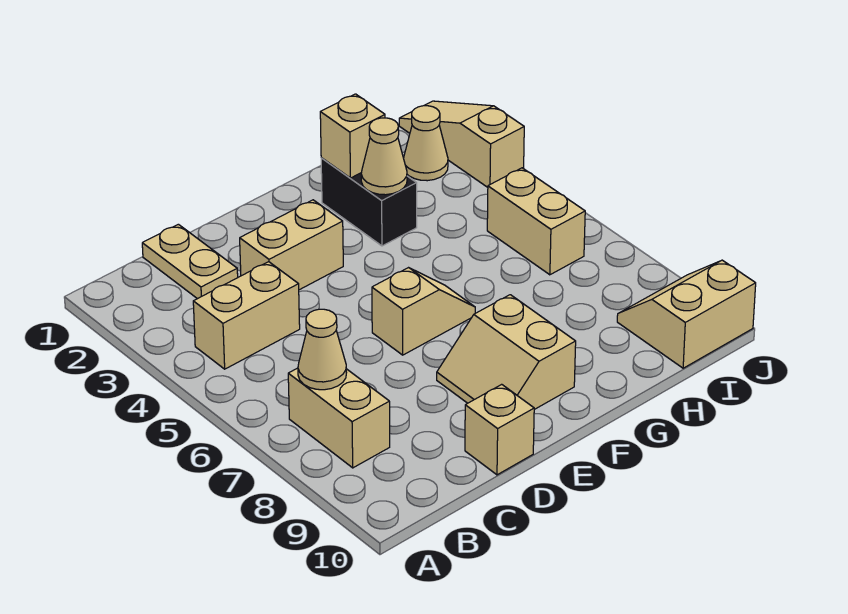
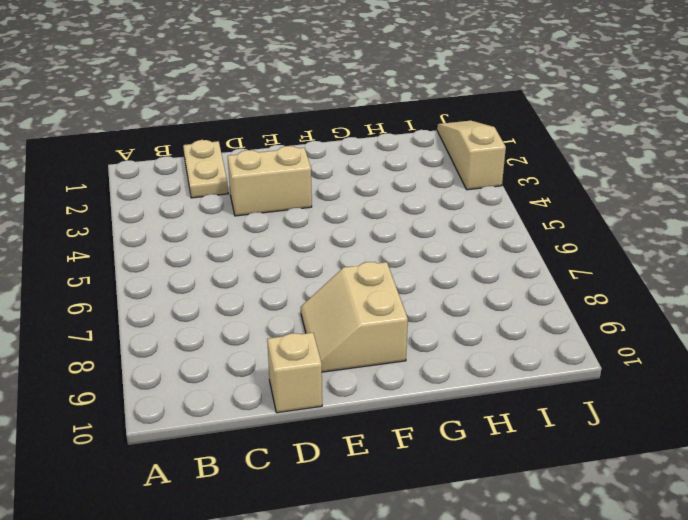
none -> tan 1x2 brick [193,262,300,369]
none -> tan 1x2 brick [288,368,390,468]
none -> tan 1x2 slope [372,268,475,355]

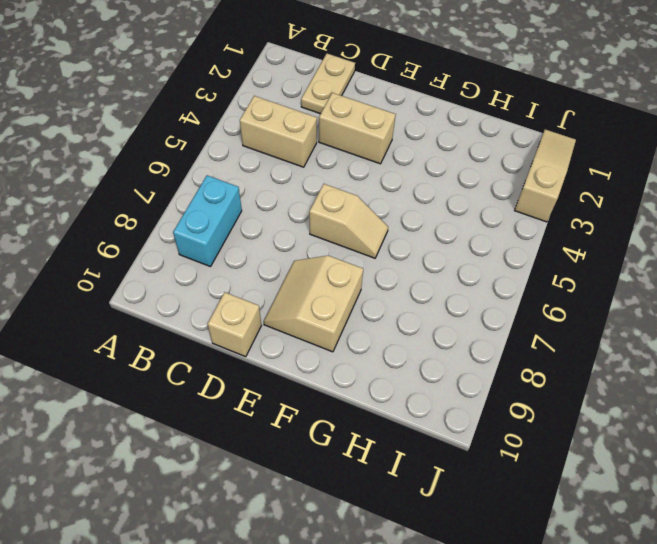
cyan 1x2 brick [173,175,242,267] -> tan 1x2 brick [288,368,390,468]
none -> black 1x2 brick [321,158,417,246]
none -> tan 1x1 cone [404,106,448,181]
none -> tan 1x2 brick [487,168,585,275]

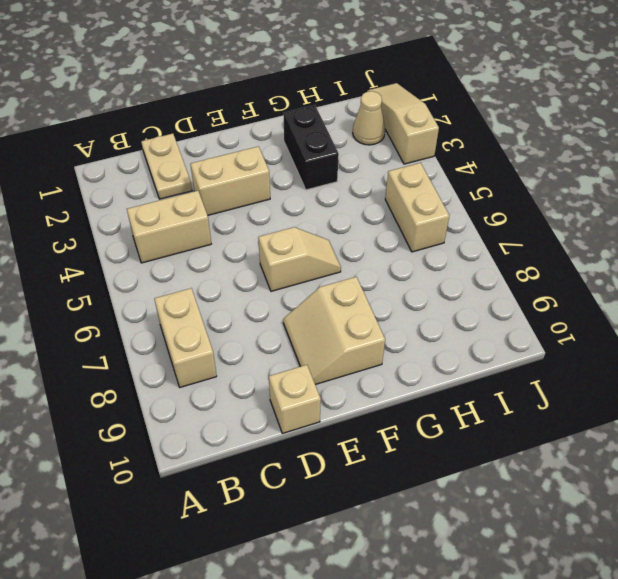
none -> tan 2x2 slope [617,260,756,368]
none -> tan 1x1 cone [298,309,347,390]
none -> tan 1x1 brick [320,94,385,178]

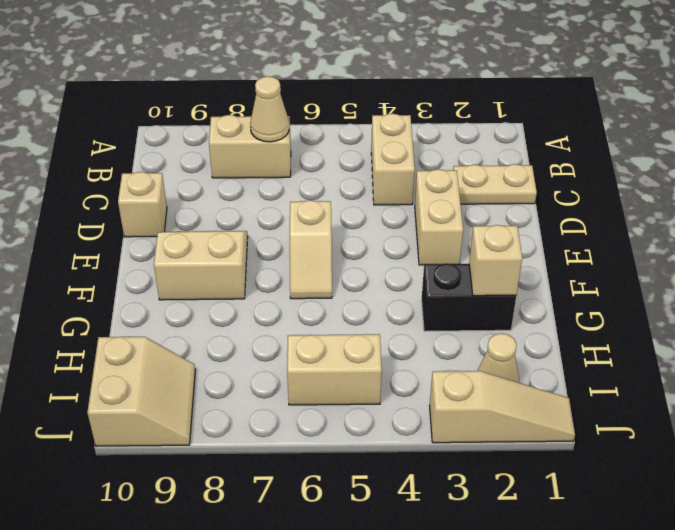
none -> tan 1x1 cone [361,118,407,195]

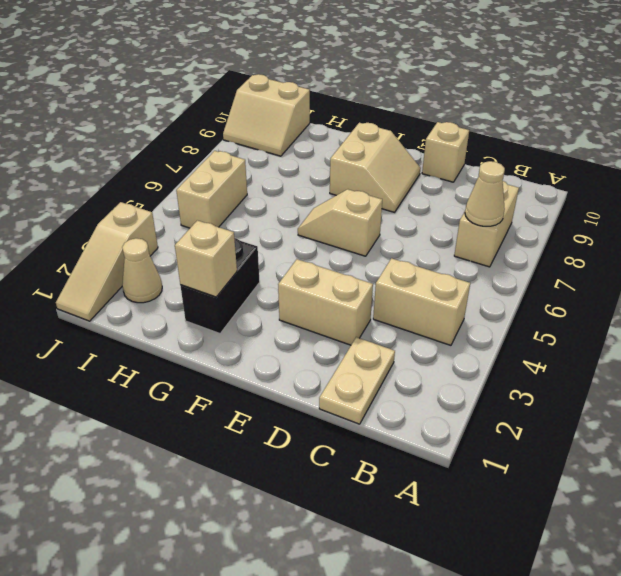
none -> tan 1x1 cone [361,118,407,195]

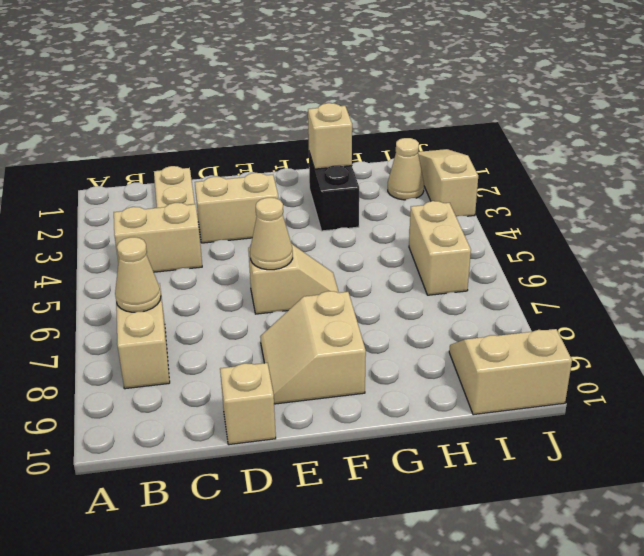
tan 1x1 cone [250,198,293,270] -> tan 1x1 cone moved to [361,118,407,195]

